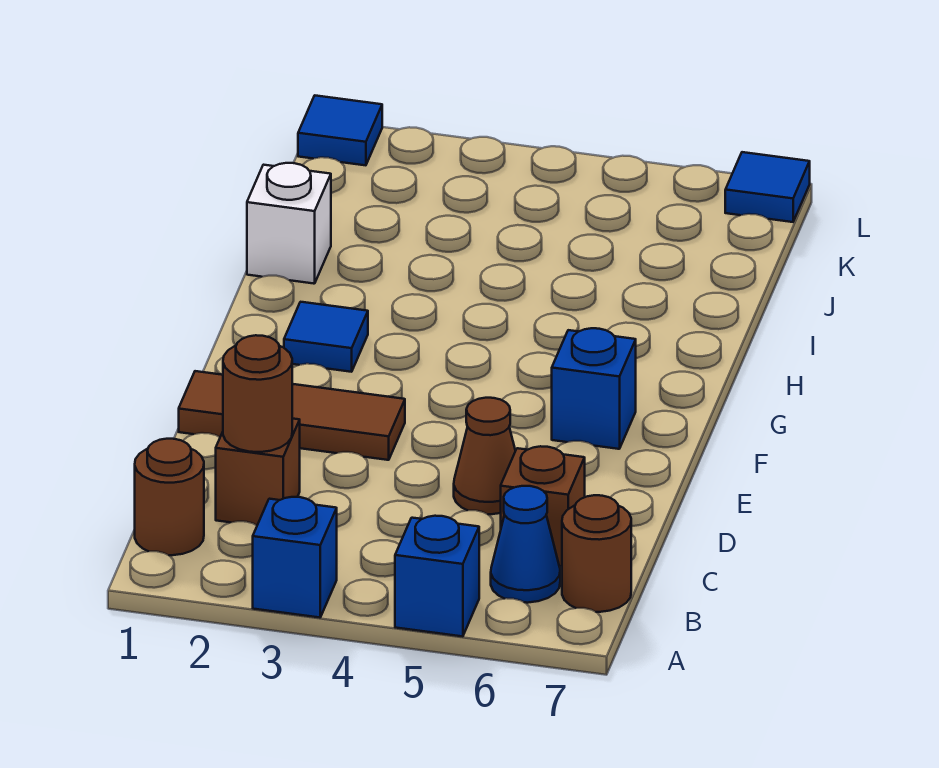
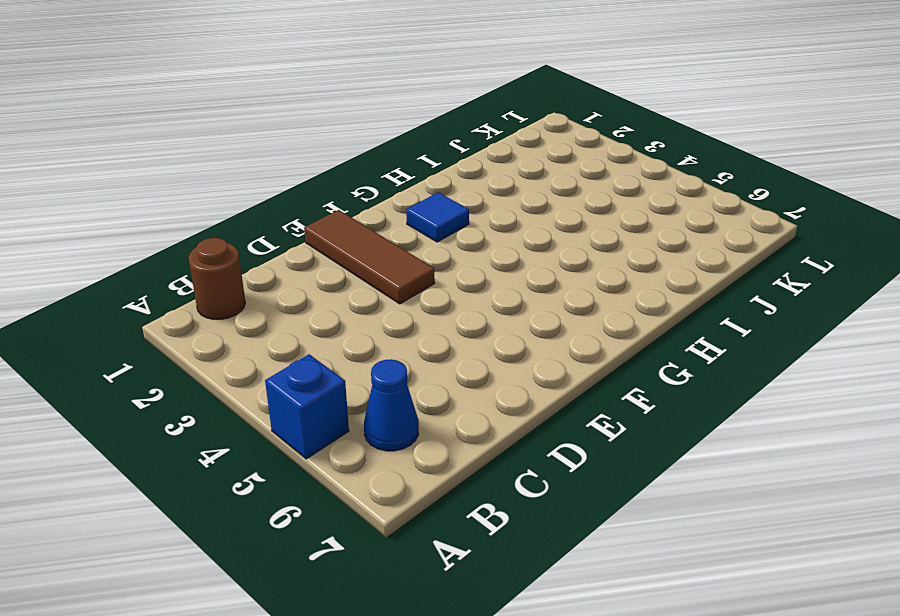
none -> blue 1x1 brick [253,497,337,618]
none -> brown 1x1 round brick [562,495,631,612]
none -> brown 1x1 brick [216,418,300,525]

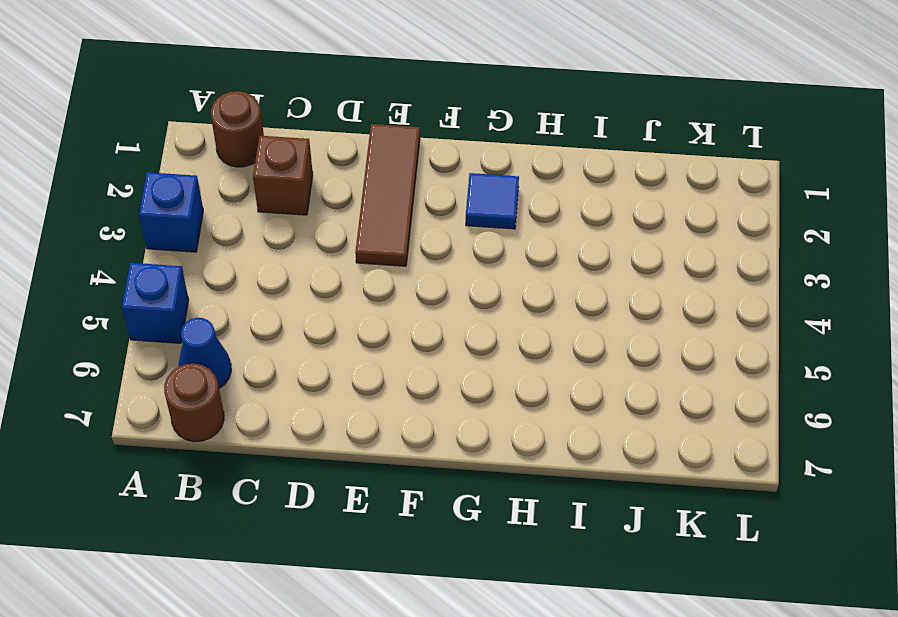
none -> brown 1x1 brick [501,446,585,566]
none -> brown 1x1 cone [454,398,515,514]
none -> blue 1x1 brick [552,328,636,449]

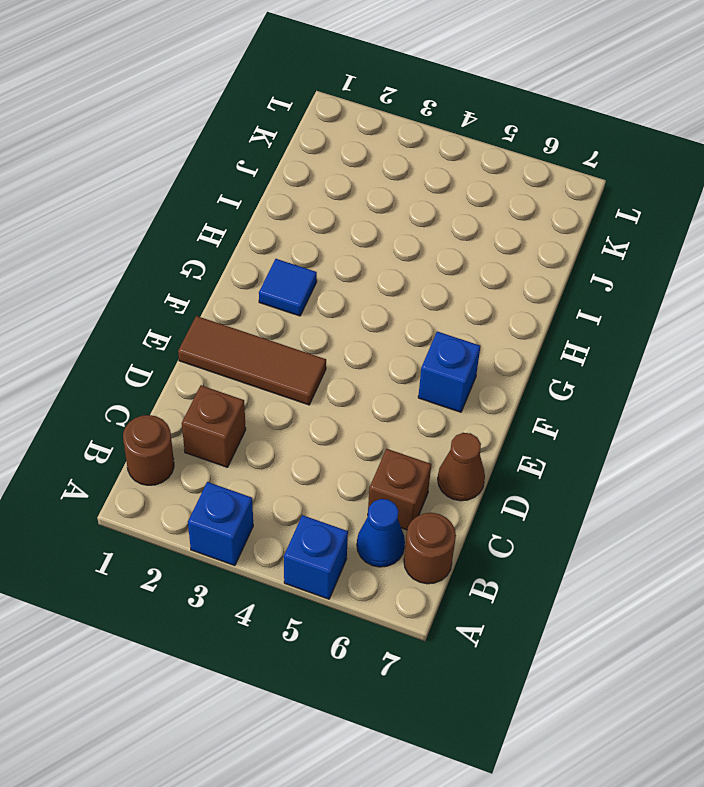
brown 1x1 cone [438,433,485,501] -> brown 1x1 cone moved to [454,398,515,514]
none -> white 1x1 brick [247,163,331,284]
none -> blue 1x1 tile [298,96,382,165]
none -> blue 1x1 tile [725,152,810,222]

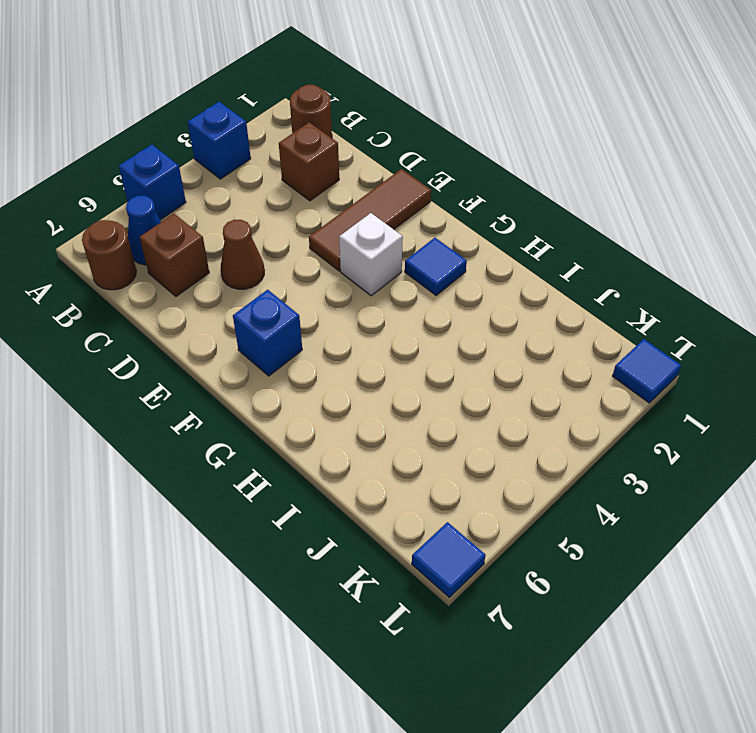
white 1x1 brick [339,213,403,296] -> white 1x1 brick moved to [247,163,331,284]
none -> brown 1x1 round brick [223,335,292,452]

